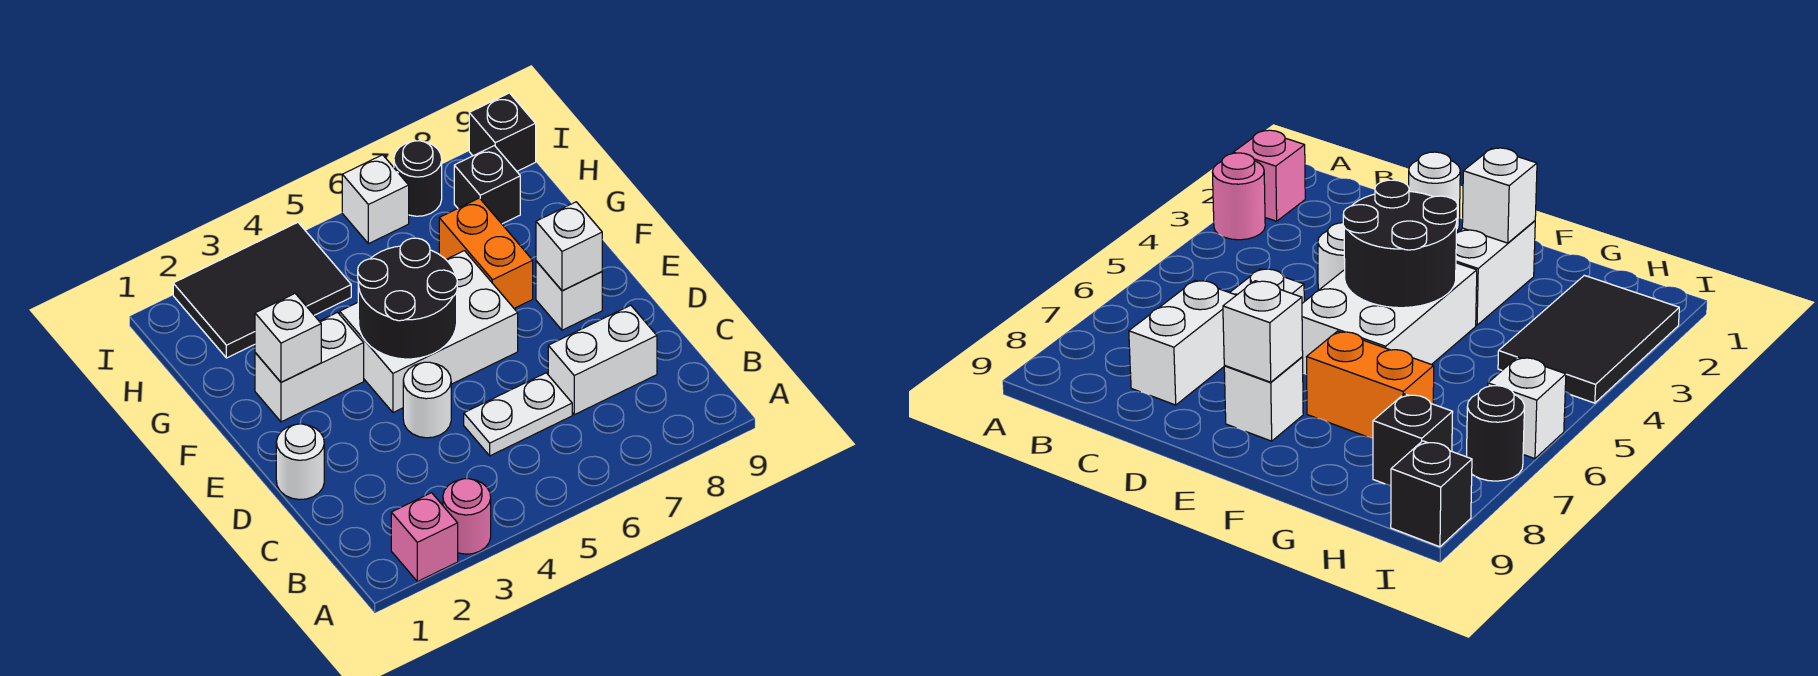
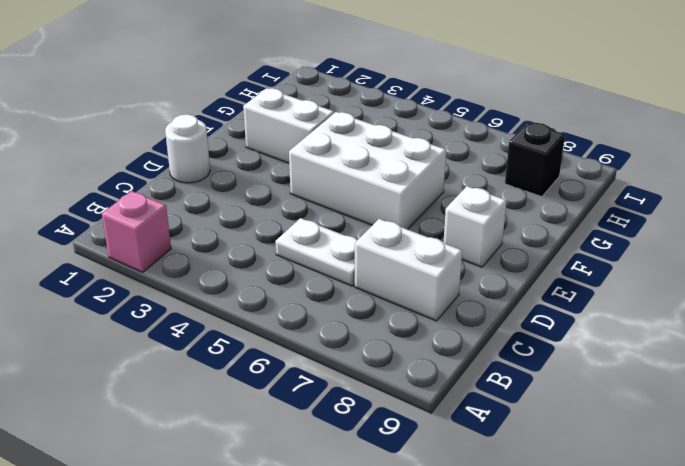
none -> pink 1x1 round brick [443,479,491,554]
none -> white 1x1 round brick [403,362,451,438]
none -> orange 1x2 brick [439,198,533,308]

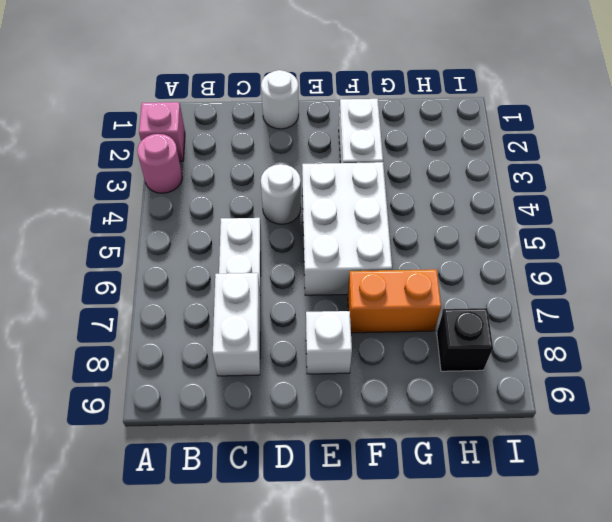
none -> black 2x3 tile [173,223,351,358]
none -> white 1x1 brick [342,155,409,244]
none -> black 1x1 round brick [394,141,442,216]

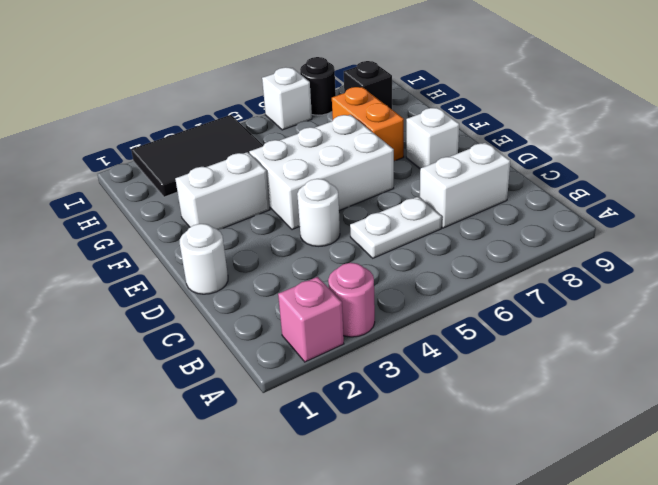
none -> black 1x1 brick [469,93,536,171]
none -> black 2x2 round brick [358,238,457,359]
none -> white 1x1 brick [536,202,602,291]

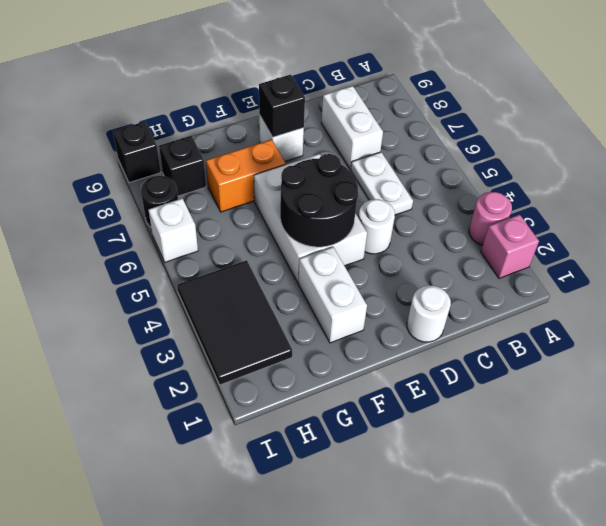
black 1x1 brick [259,75,305,137] -> white 1x1 brick [536,202,602,291]
none -> white 1x1 brick [255,294,321,382]

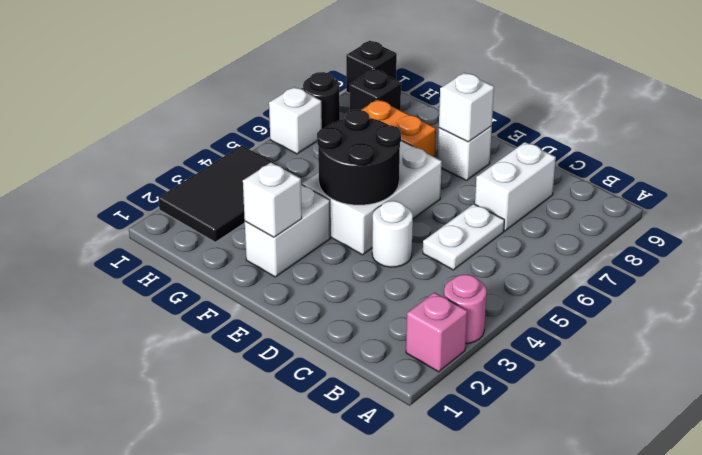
none -> white 1x1 round brick [276,424,324,500]

